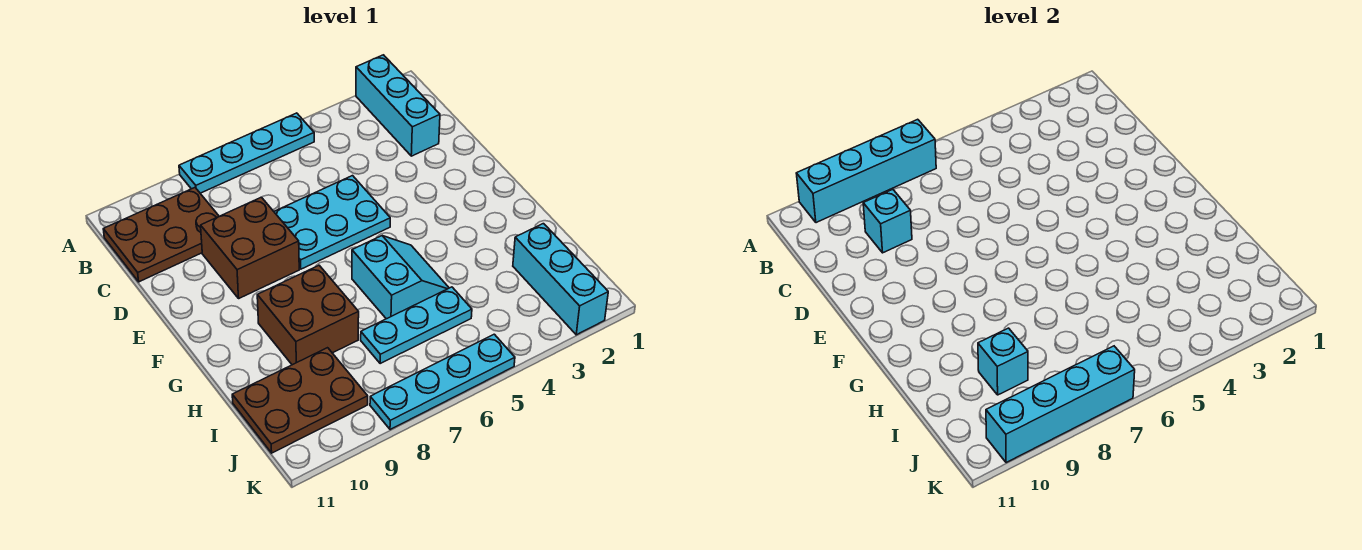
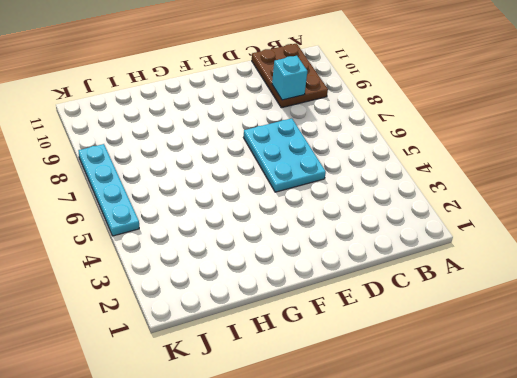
none -> cyan 1x3 brick [356,55,440,156]
none -> cyan 1x4 plate [179,113,314,193]
none -> brown 2x2 brick [201,197,299,298]

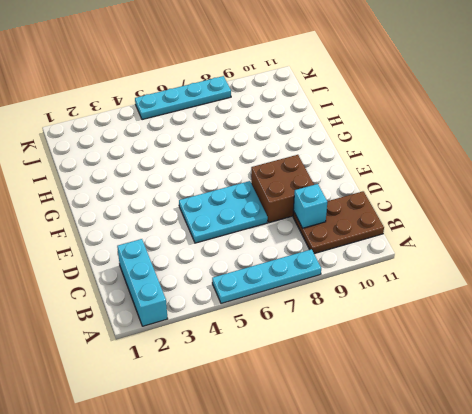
none -> cyan 2x2 slope [352,236,449,319]
none -> brown 2x2 brick [257,265,359,365]
none -> cyan 1x3 brick [513,224,608,335]

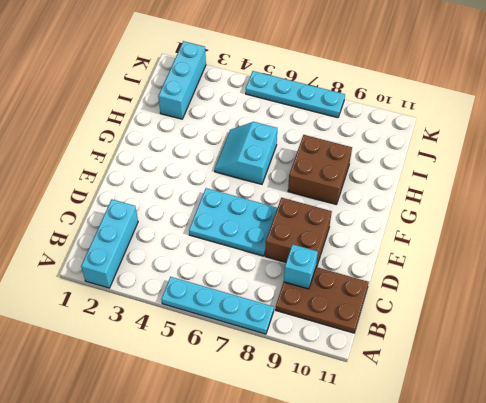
none -> cyan 1x3 plate [361,287,472,363]
none -> brown 2x3 plate [232,348,368,453]
none -> cyan 1x4 brick [796,119,936,223]

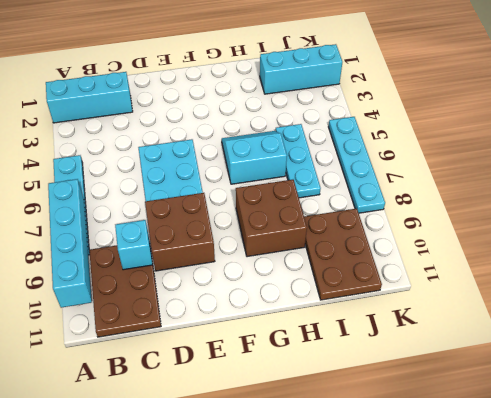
none -> cyan 1x1 brick [978,328,1028,395]
none -> cyan 1x4 brick [986,346,1135,463]

